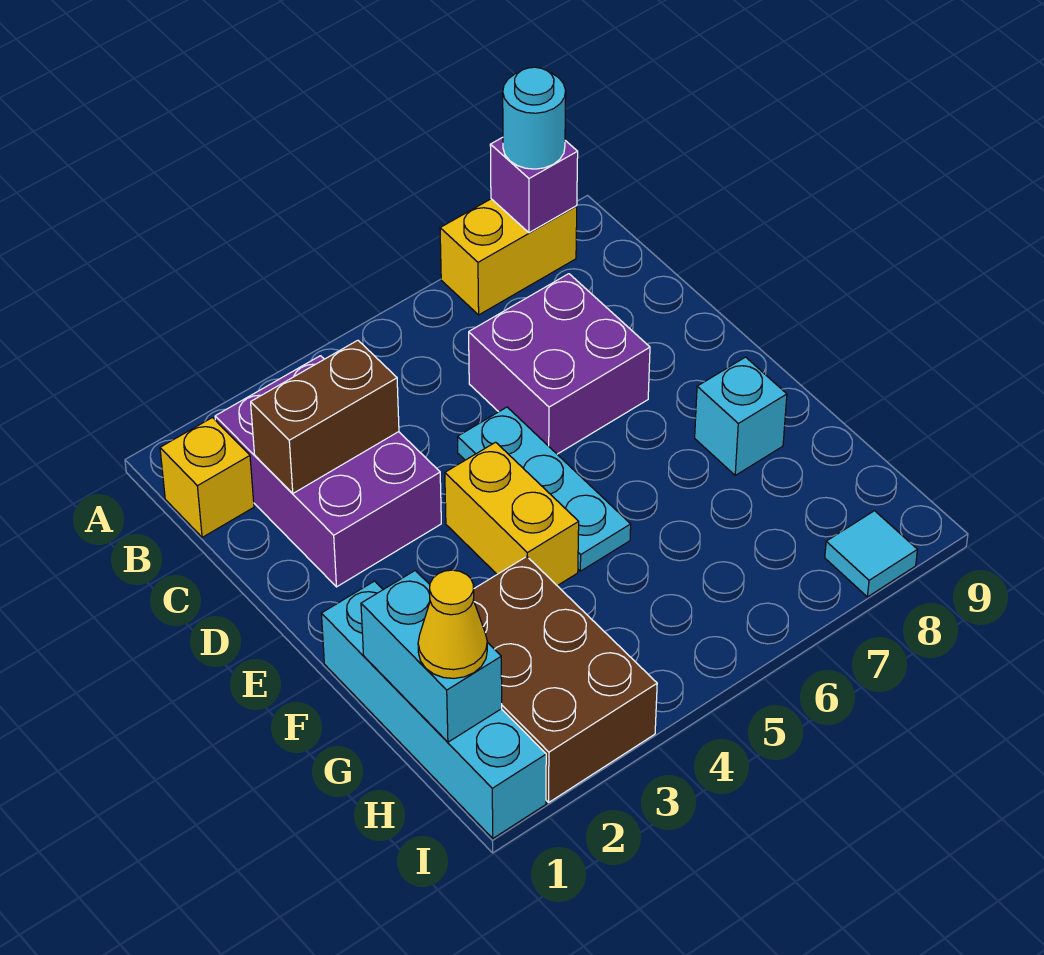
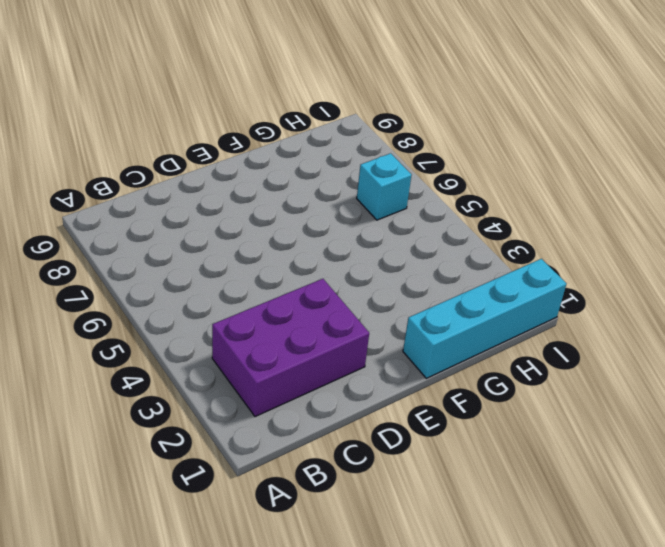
cyan 1x1 brick [357,153,411,220] -> cyan 1x1 brick moved to [695,357,787,475]
none -> yellow 1x2 brick [440,199,577,315]
none -> yellow 1x1 brick [160,418,254,537]
none -> purple 2x2 brick [469,274,650,454]

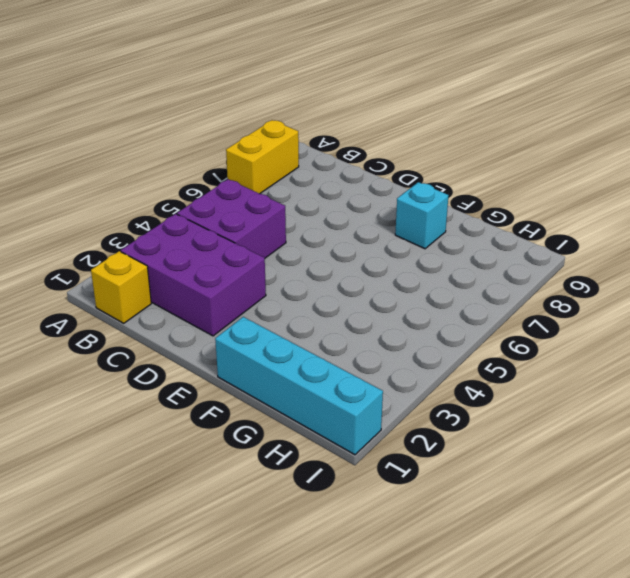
purple 2x2 brick [177,179,286,258] -> purple 2x2 brick moved to [469,274,650,454]
none -> cyan 1x3 plate [458,407,631,571]
none -> yellow 1x2 brick [445,442,579,586]
none -> brown 2x3 brick [473,557,657,802]

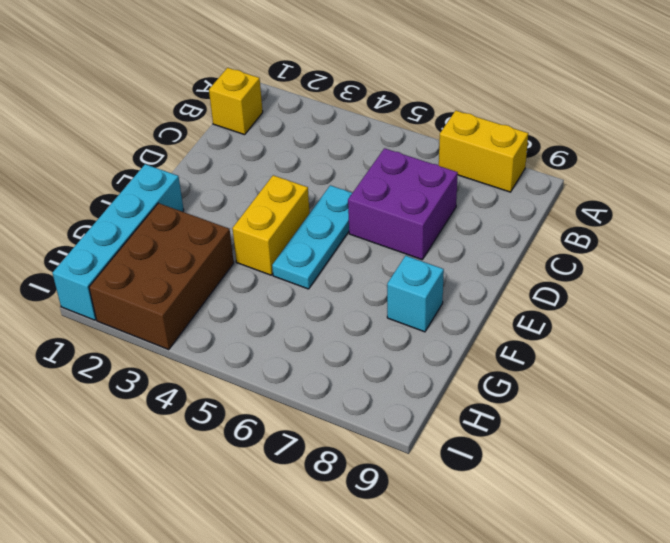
none -> purple 2x3 brick [215,356,441,587]
none -> cyan 1x1 tile [825,511,917,597]
none -> purple 1x1 brick [490,137,578,233]

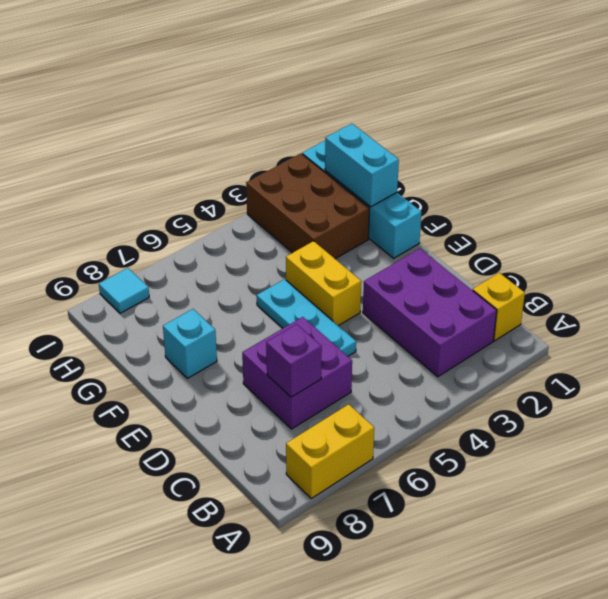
purple 1x1 brick [266,324,322,397] -> purple 1x1 brick moved to [490,137,578,233]
none -> brown 1x2 brick [251,340,399,493]
none -> cyan 1x1 round brick [503,67,566,169]
none -> yellow 1x1 cone [418,570,487,678]

